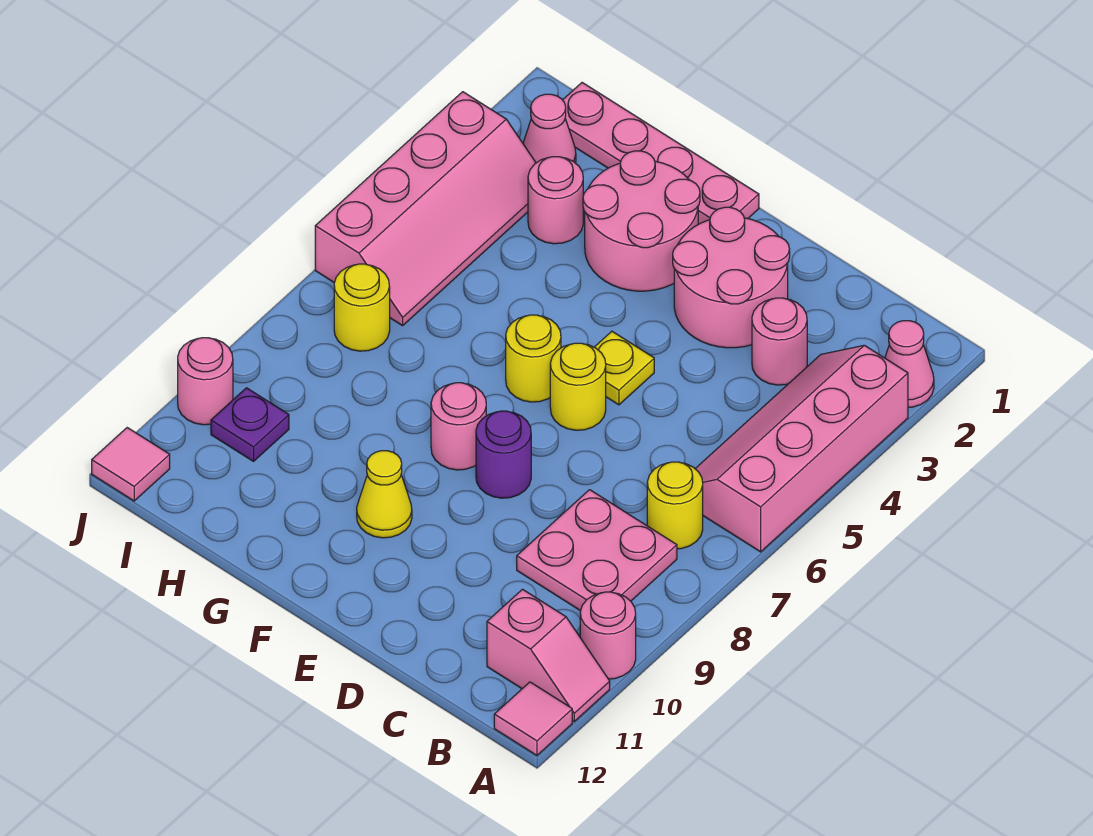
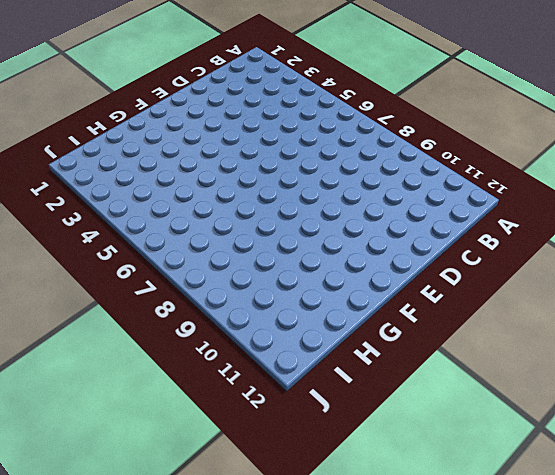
none -> pink 1x1 cone [885,321,934,407]
none -> pink 2x4 slope [695,345,908,552]
none -> pink 1x1 round brick [580,592,636,679]

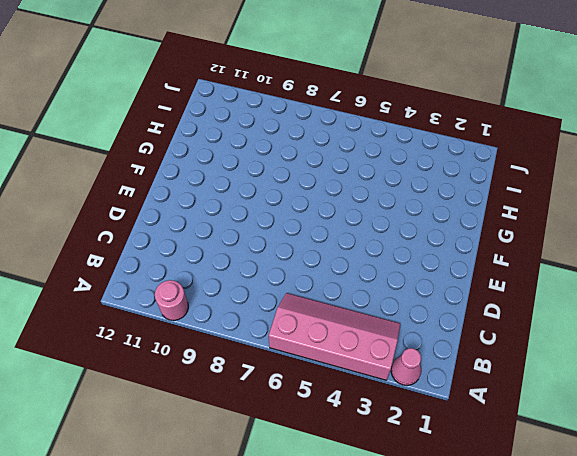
none -> pink 1x2 slope [487,589,610,721]
none -> pink 1x1 tile [494,682,572,755]
none -> yellow 1x1 round brick [647,462,703,549]

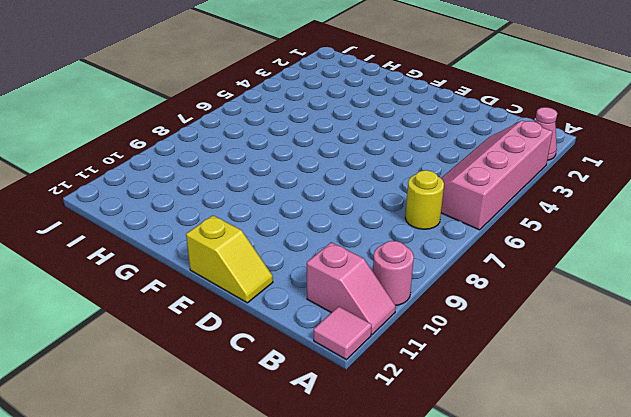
yellow 1x2 slope [186,215,273,303] -> none
none -> pink 2x2 plate [517,490,677,611]
none -> pink 1x1 round brick [752,298,807,385]
none -> pink 2x2 round brick [673,207,790,348]

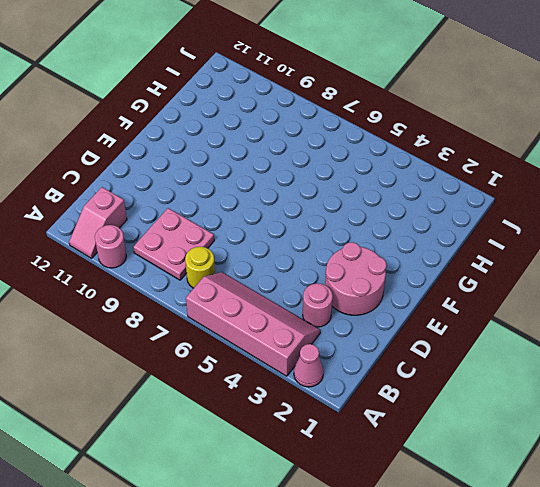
none -> pink 1x1 tile [494,682,572,755]
none -> yellow 1x1 plate [594,331,654,405]
none -> yellow 1x1 round brick [550,343,606,430]

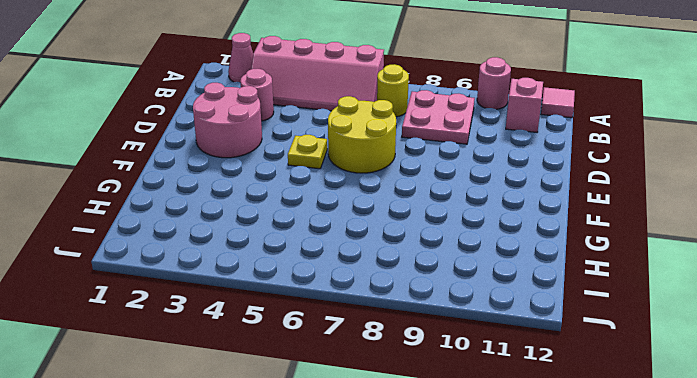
yellow 2x2 round brick [328,96,396,173] -> yellow 1x1 round brick [550,343,606,430]
none -> purple 1x1 round brick [476,411,531,498]
none -> pink 1x4 plate [563,83,759,224]
none -> pink 2x2 round brick [583,151,700,291]

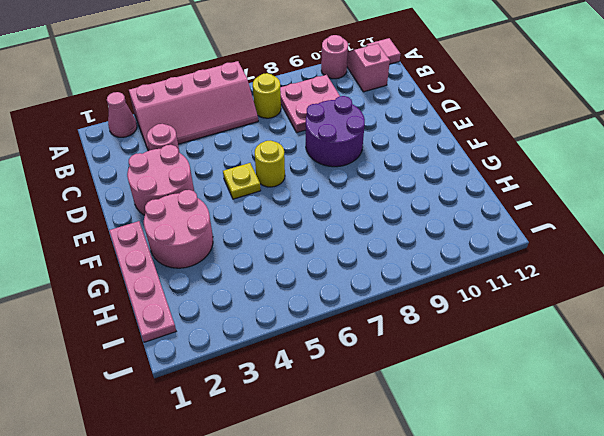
purple 2x2 round brick [306,96,365,167] -> purple 1x1 round brick [476,411,531,498]
none -> yellow 1x1 round brick [506,315,561,402]
none -> pink 1x1 round brick [431,383,486,470]
none -> yellow 1x1 cone [357,451,412,538]

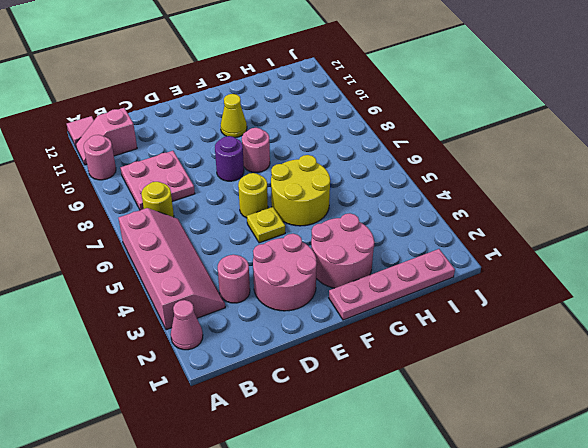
yellow 2x2 round brick [271,155,330,226] -> yellow 1x1 round brick [506,315,561,402]
none -> pink 1x1 round brick [528,157,583,244]
none -> pink 1x1 cone [523,94,576,163]
none -> pink 2x4 slope [315,92,536,326]

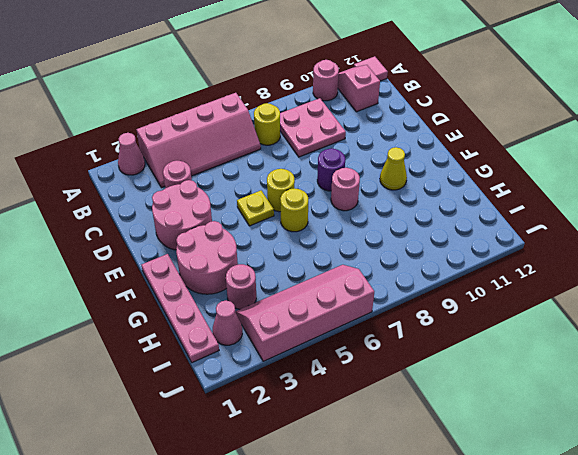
none -> yellow 1x1 round brick [334,264,390,351]
none -> purple 1x1 plate [211,388,289,461]
none -> pink 1x1 round brick [178,338,233,425]

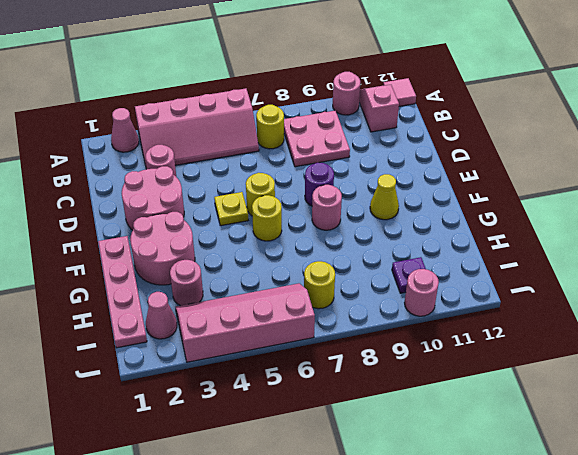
none -> pink 1x1 tile [92,428,170,501]

